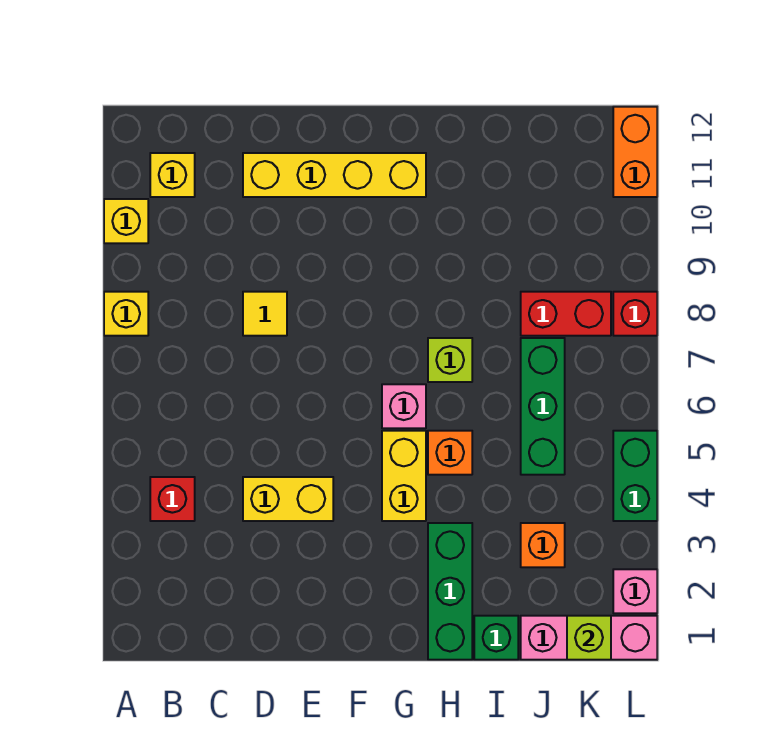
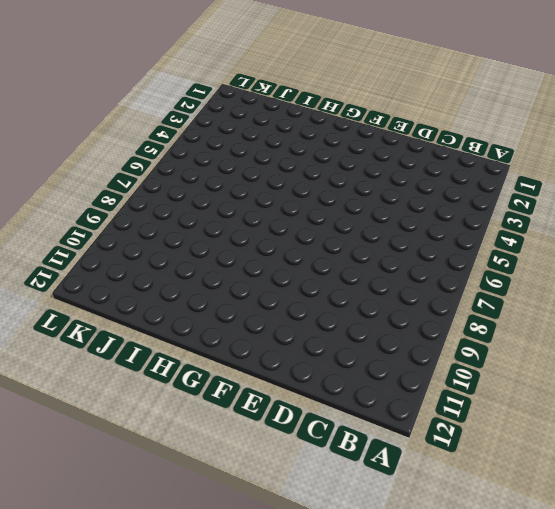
none -> yellow 1x1 brick [104,292,148,336]
none -> yellow 1x1 brick [104,199,148,243]
none -> red 1x1 brick [150,477,195,521]

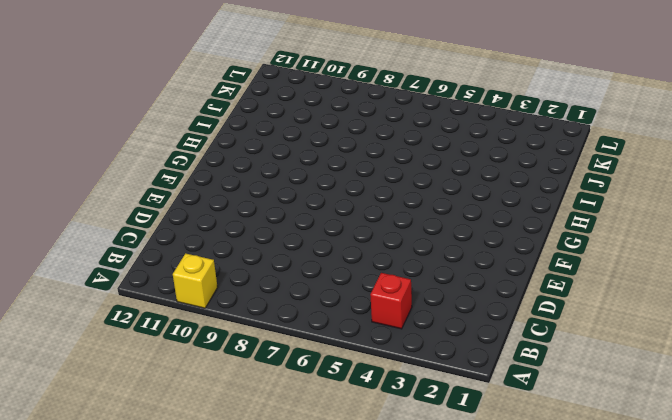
none -> yellow 1x1 brick [104,292,148,336]
none -> yellow 1x1 brick [150,153,195,197]
none -> yellow 1x2 brick [243,477,333,521]

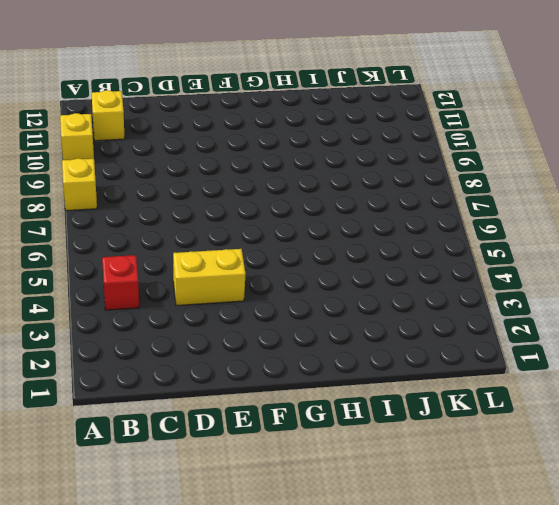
none -> yellow 1x1 tile [243,292,287,336]
none -> yellow 1x4 brick [243,153,426,197]
none -> yellow 1x2 brick [382,431,426,521]

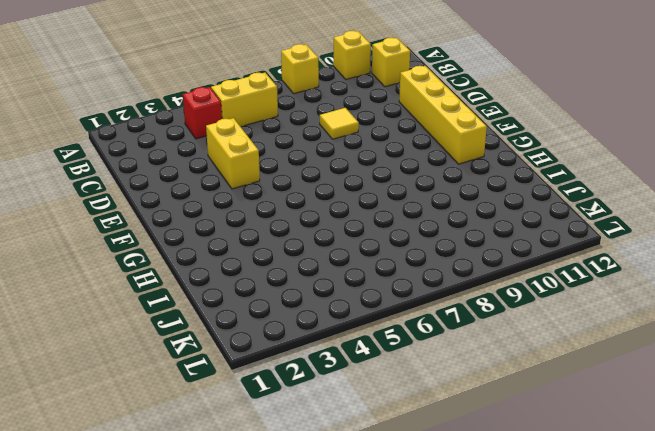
yellow 1x2 brick [211,73,278,126] -> yellow 1x2 brick moved to [382,431,426,521]
none -> pink 1x1 brick [382,384,426,428]
none -> green 1x3 brick [428,523,472,660]
none -> orange 1x1 brick [428,431,472,475]

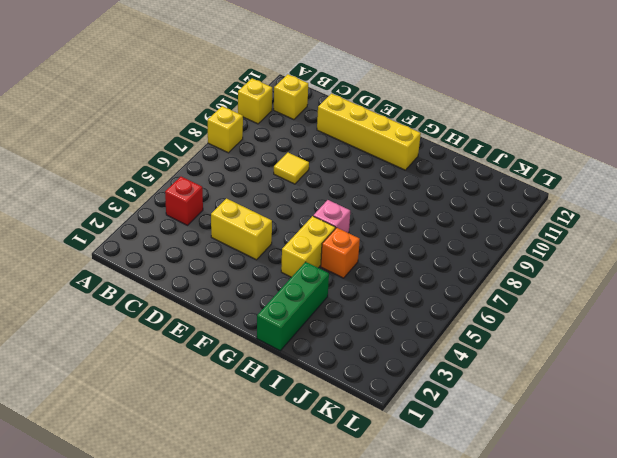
none -> lime 1x1 brick [428,338,472,382]
none -> green 1x1 brick [474,616,518,660]
none -> pink 1x3 brick [521,616,657,660]

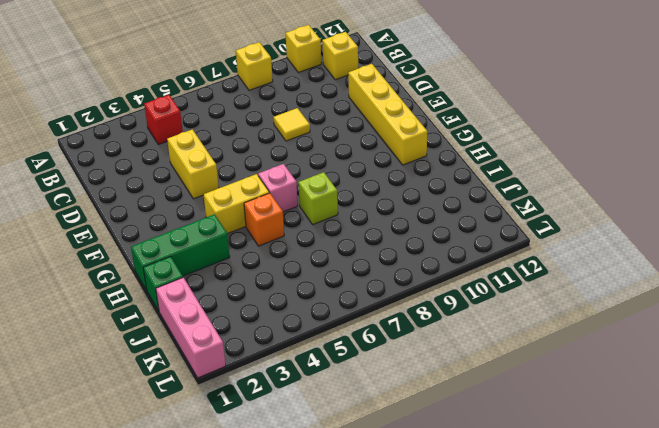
none -> orange 1x1 brick [521,523,565,567]
none -> green 1x3 brick [521,338,565,475]
none -> red 1x2 brick [521,292,611,336]

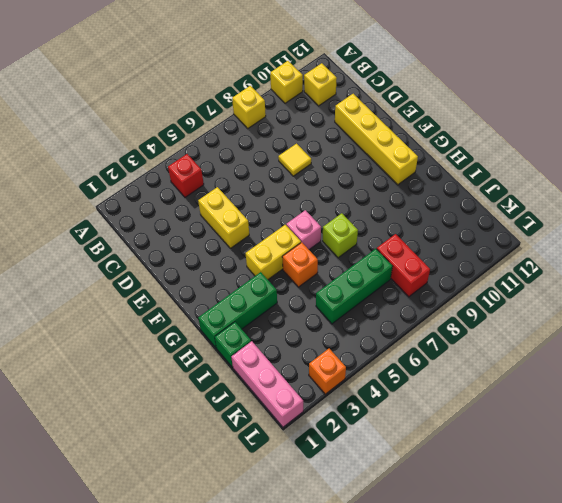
orange 1x1 brick [309,349,346,394] -> orange 1x1 brick moved to [521,523,565,567]
none -> pink 1x1 brick [613,569,657,613]
none -> green 1x2 brick [613,431,657,521]
none -> red 1x1 brick [613,292,657,336]

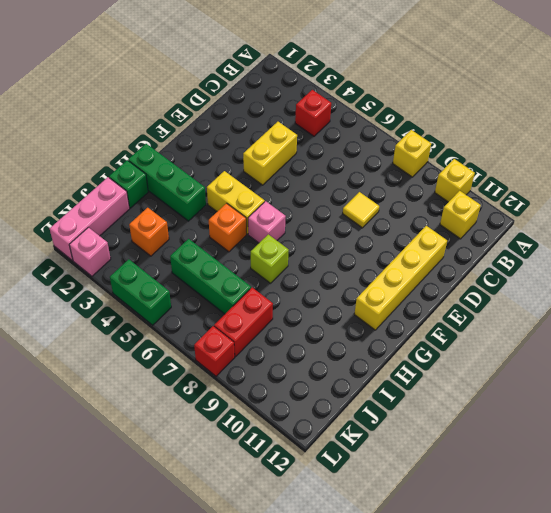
none -> orange 1x2 brick [613,107,657,197]
none -> lime 1x1 brick [567,616,611,660]

